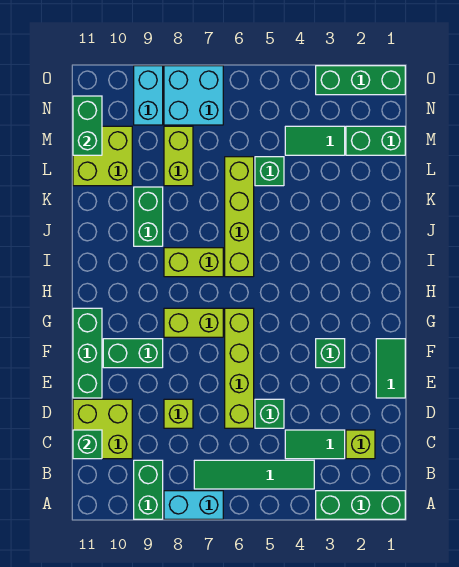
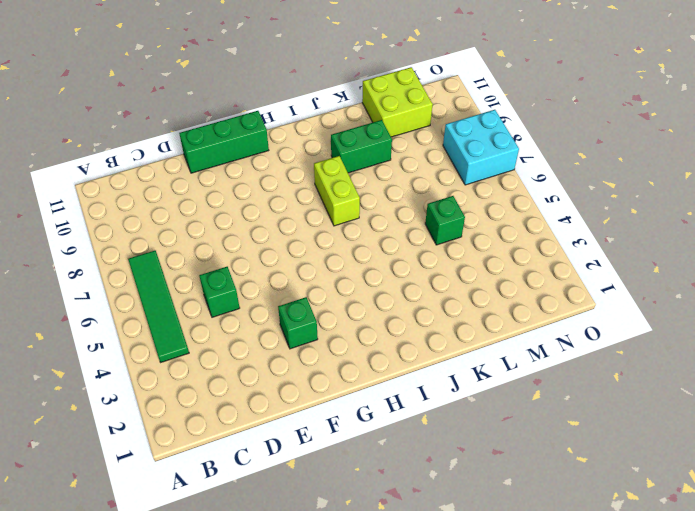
none -> green 1x3 brick [316,491,405,519]
none -> cyan 1x2 brick [164,491,223,519]
none -> green 1x2 brick [134,460,163,519]

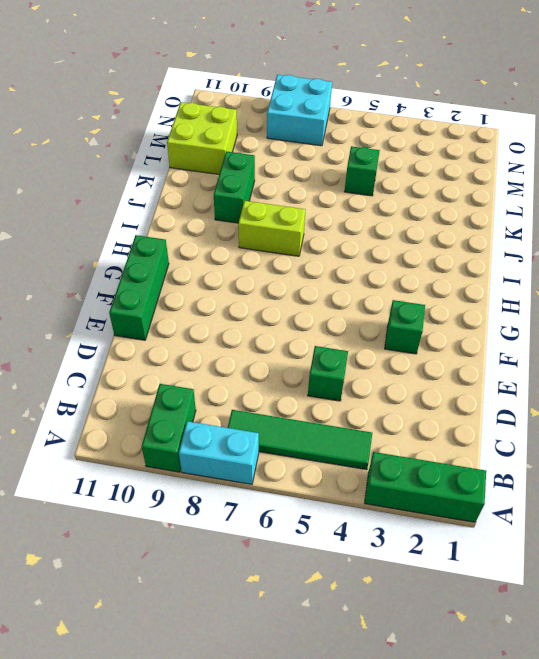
none -> lime 1x1 brick [346,430,375,459]
none -> green 1x2 tile [285,430,345,459]
none -> lime 2x2 brick [73,399,132,459]

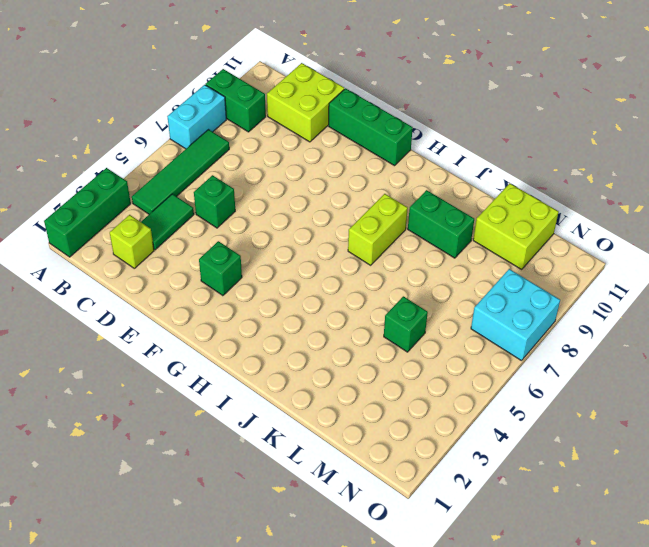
none -> lime 1x4 brick [225,308,254,428]
none -> lime 1x1 brick [164,399,193,428]
none -> green 1x2 tile [376,339,405,398]

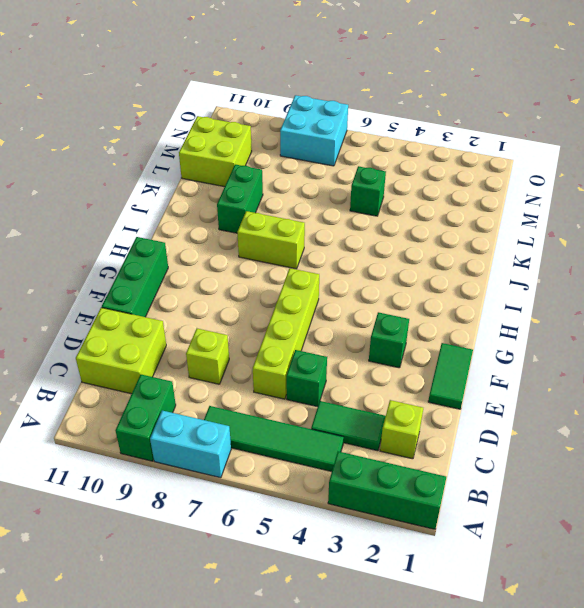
none -> green 1x2 brick [103,339,163,368]
none -> lime 1x2 brick [164,308,223,337]
none -> lime 1x4 brick [225,157,254,277]

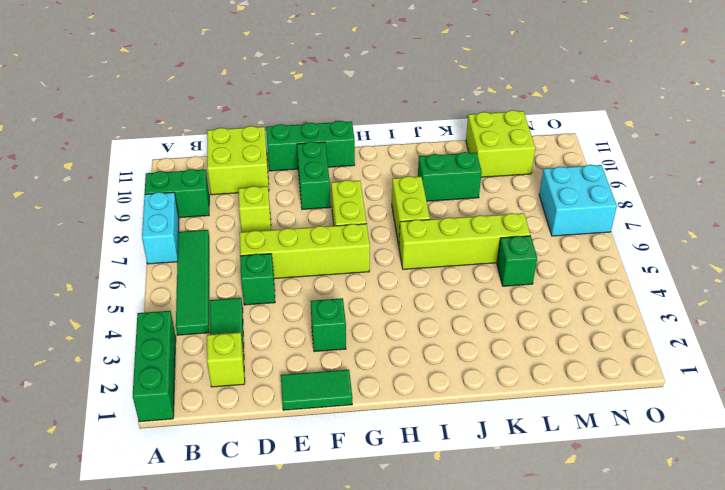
none -> lime 1x2 brick [164,126,193,186]
none -> green 1x2 brick [346,126,405,155]
none -> green 1x2 tile [285,126,345,155]

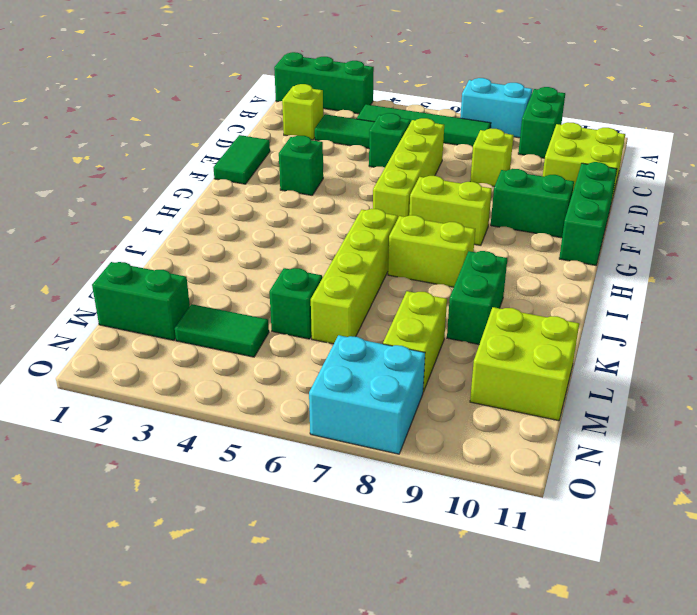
none -> cyan 1x2 brick [134,66,163,125]
none -> green 1x3 brick [316,66,405,95]
none -> green 1x1 brick [73,430,102,459]

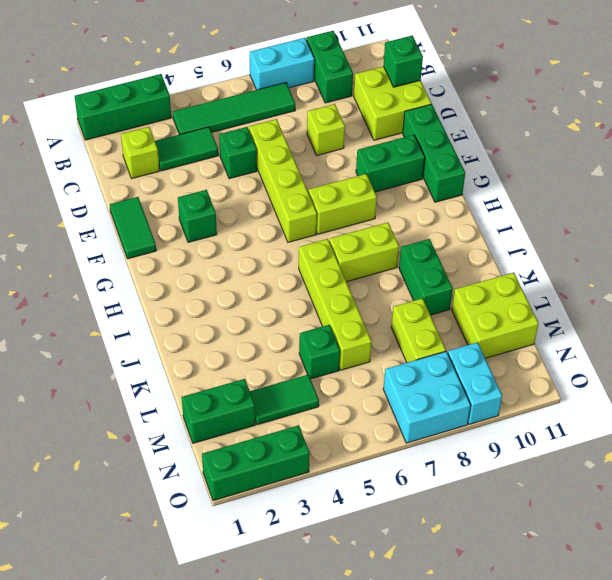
none -> green 1x2 brick [73,96,102,155]

